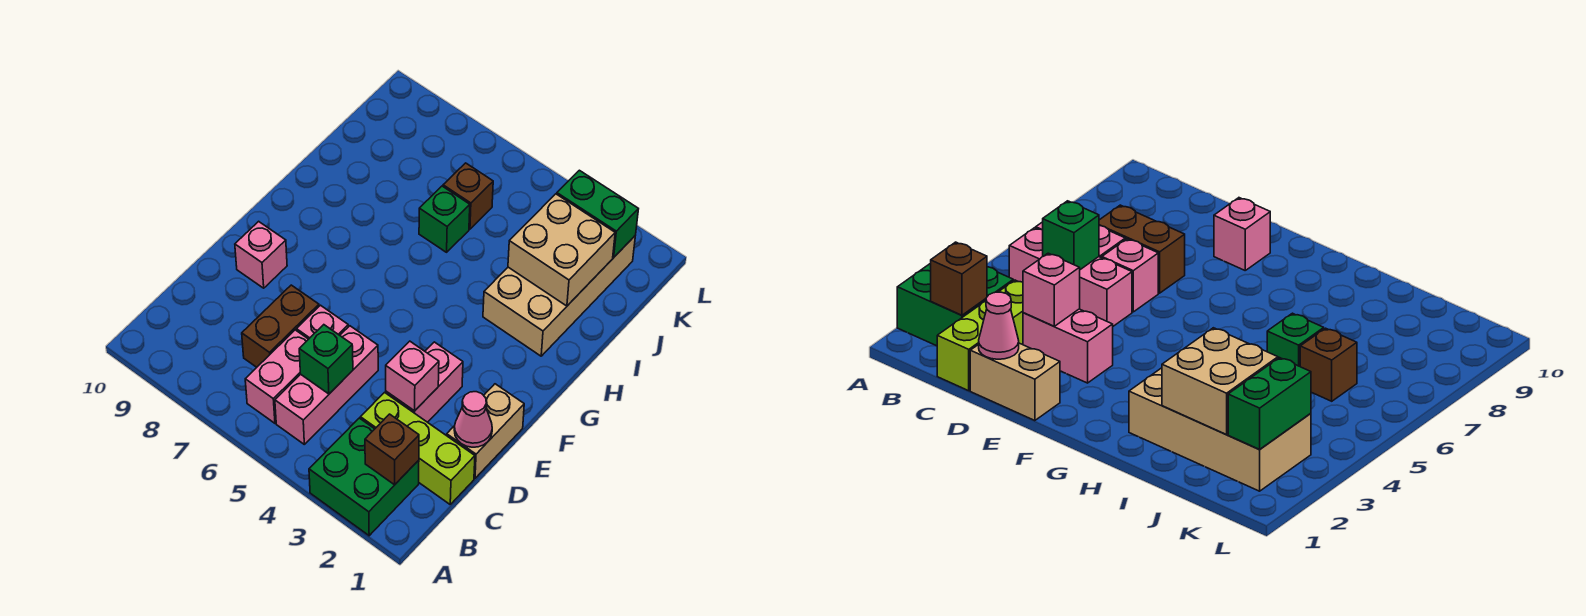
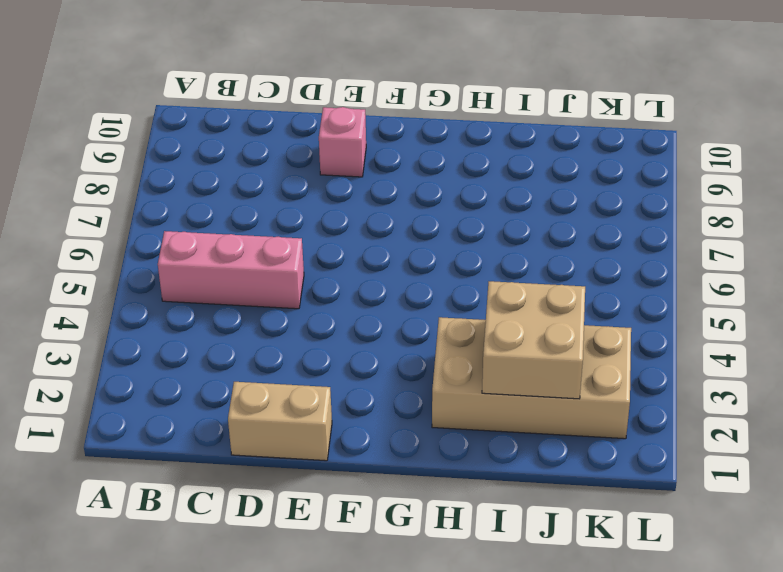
none -> green 2x2 brick [309,418,419,536]
none -> pink 1x2 brick [245,330,308,423]
none -> lime 1x3 brick [360,393,475,504]

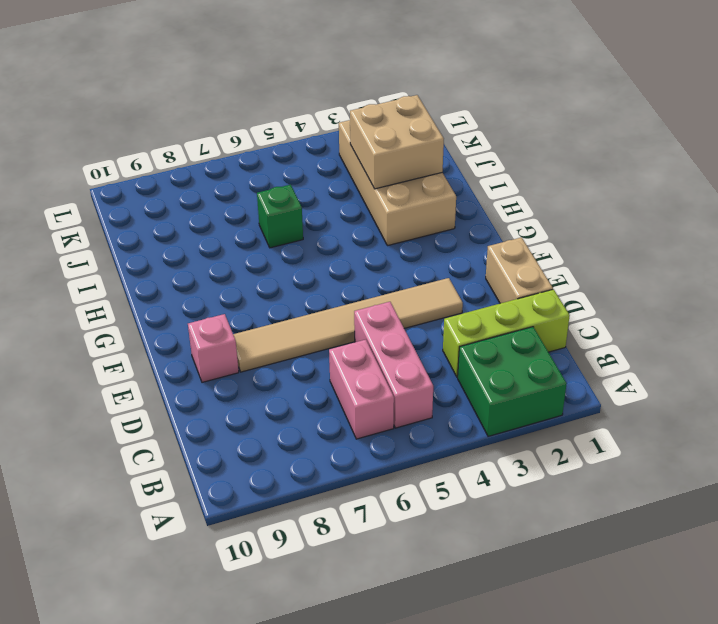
tan 1x6 tile [233,278,463,372] -> pink 1x2 brick [386,342,463,422]
none -> brown 1x2 brick [242,285,319,367]
none -> pink 1x1 brick [296,305,348,339]
none -> brown 1x1 brick [443,163,493,229]

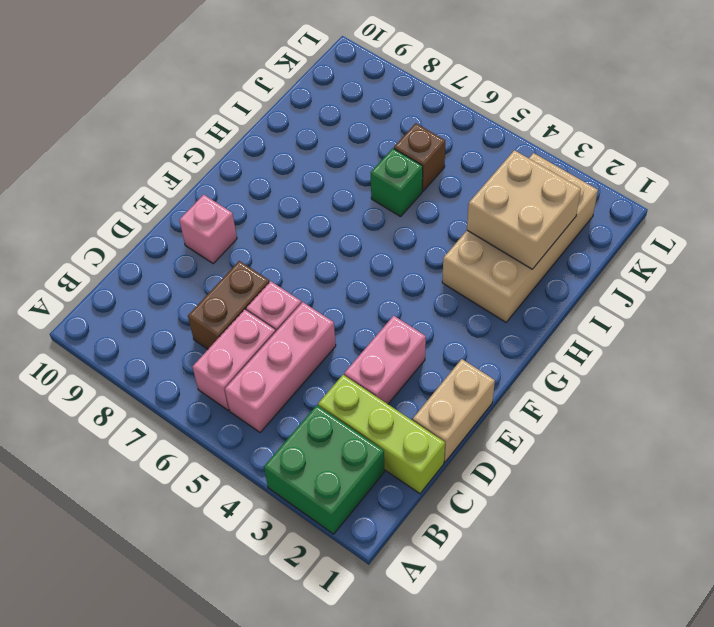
none -> brown 1x1 brick [365,414,419,485]
none -> green 1x1 brick [299,325,353,394]
none -> pink 1x1 cone [454,392,492,447]

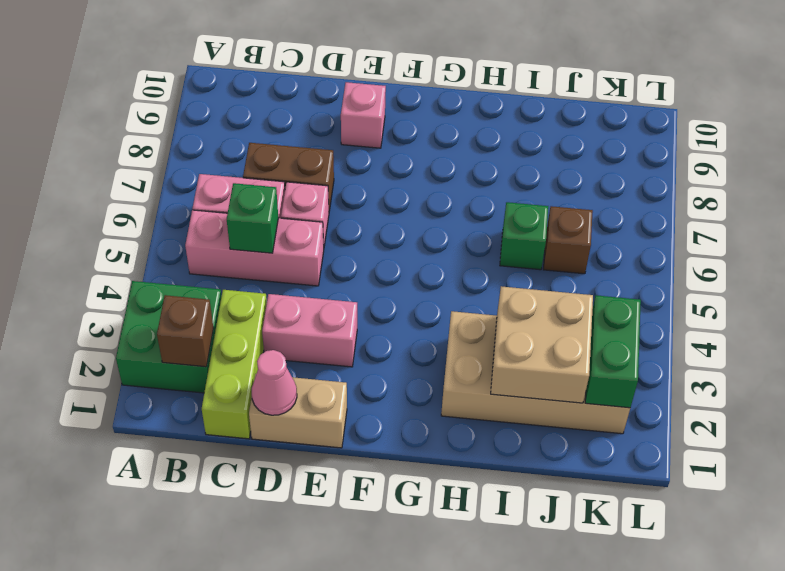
none -> pink 1x1 brick [386,341,439,411]

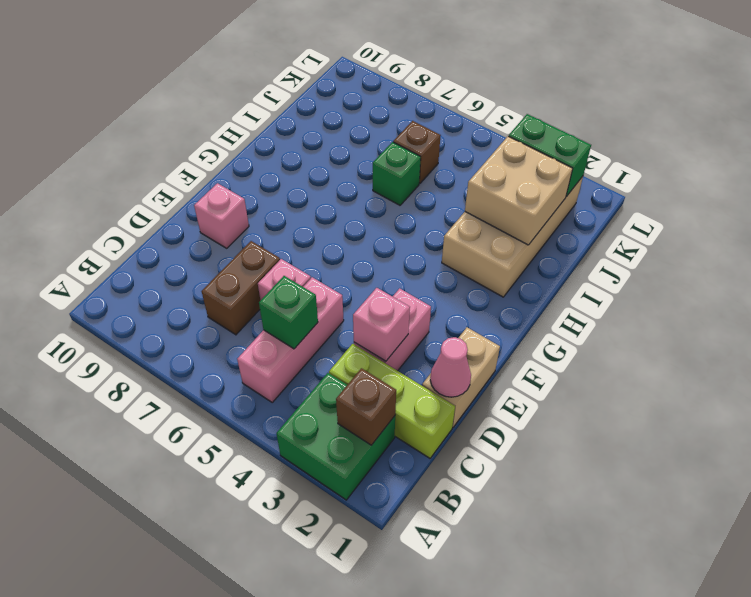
none -> pink 1x2 brick [245,330,308,423]

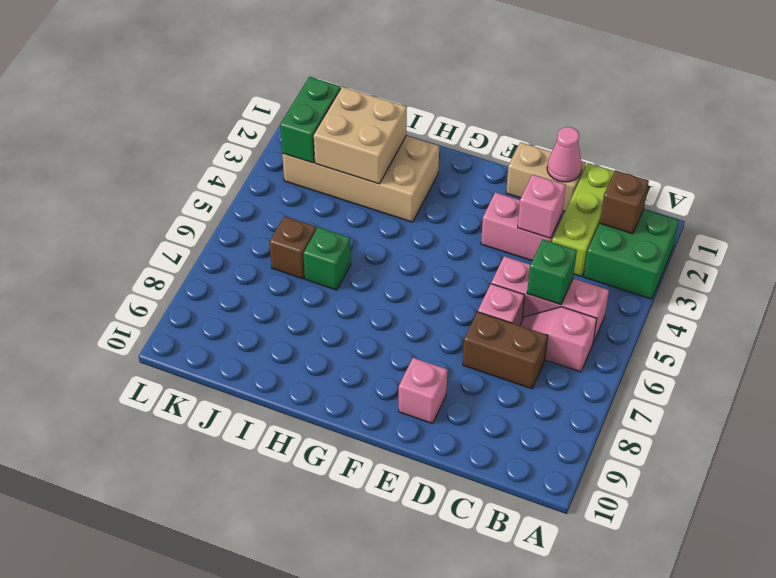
pink 1x2 slope [520,307,597,372] -> pink 1x2 brick [245,330,308,423]

